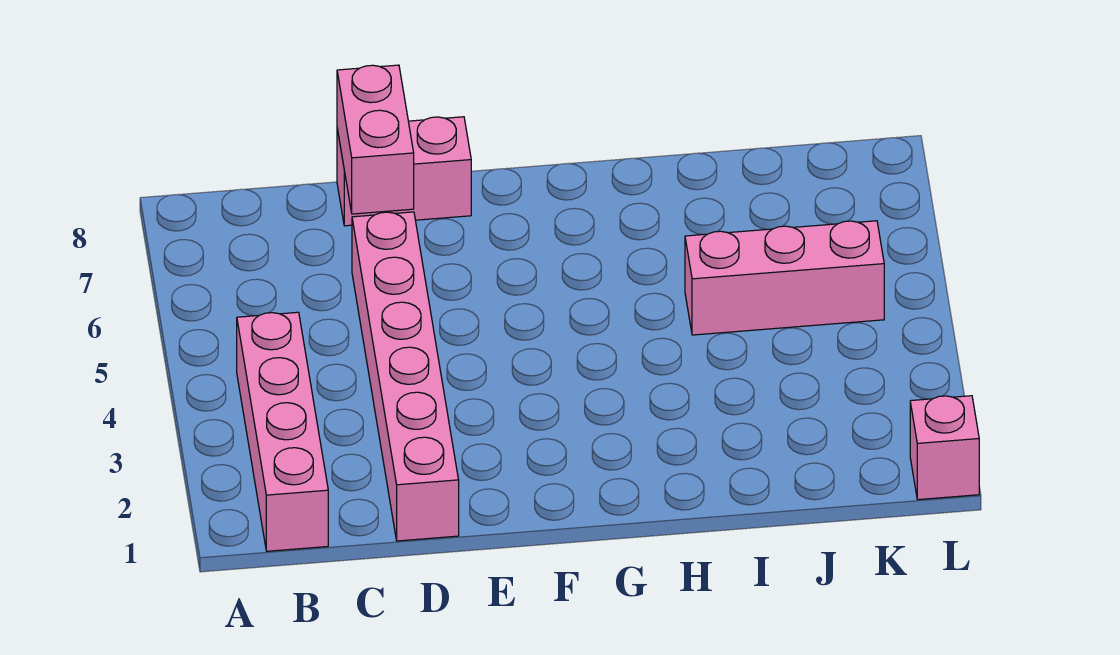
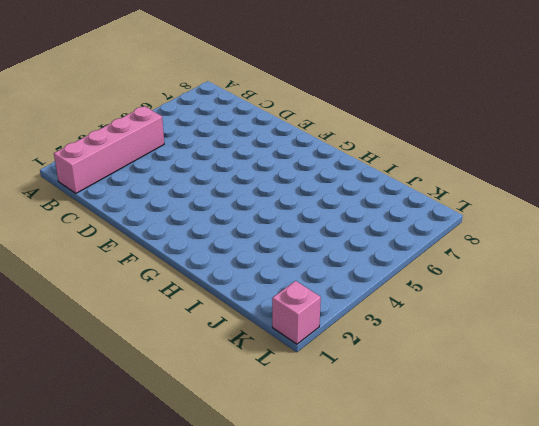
none -> pink 1x6 brick [352,212,459,541]
none -> pink 1x2 brick [337,117,471,226]

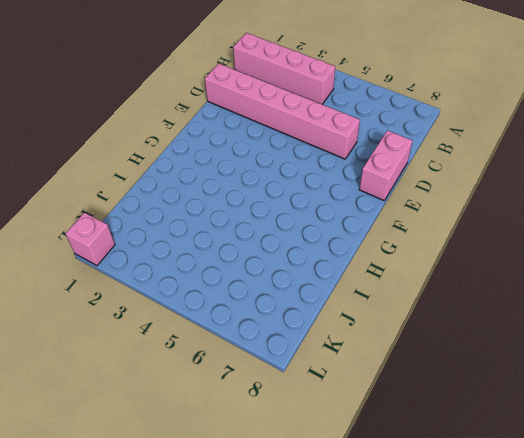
none -> pink 1x3 brick [685,221,884,335]
none -> pink 1x2 brick [337,65,414,214]

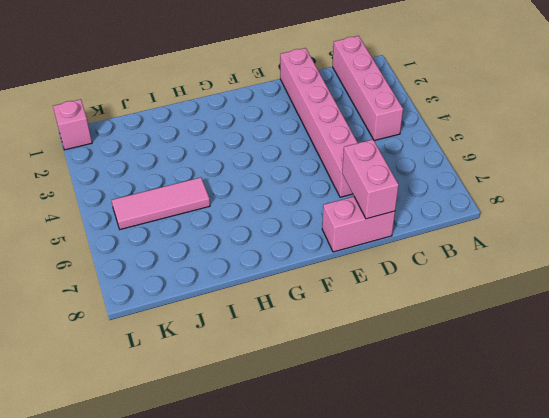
pink 1x3 tile [111,177,210,229] -> pink 1x3 brick [685,221,884,335]

